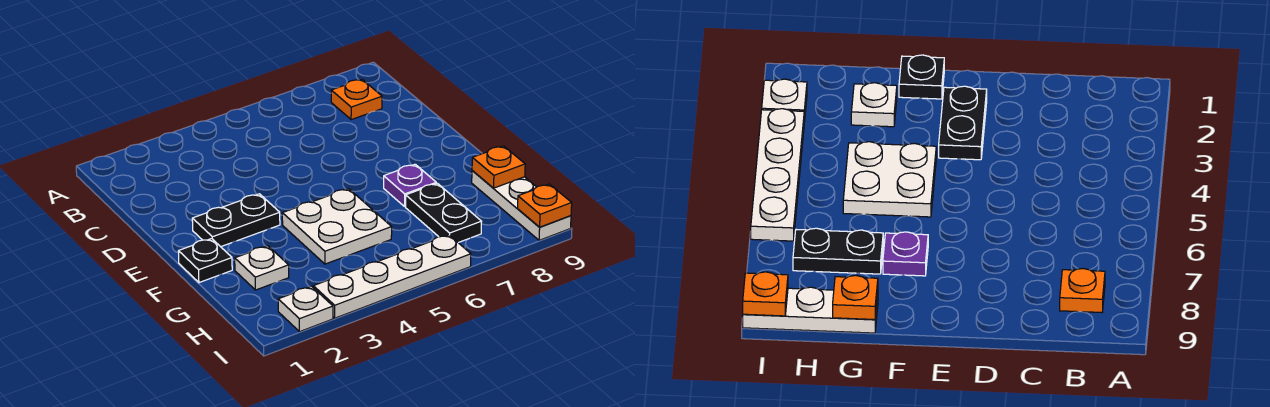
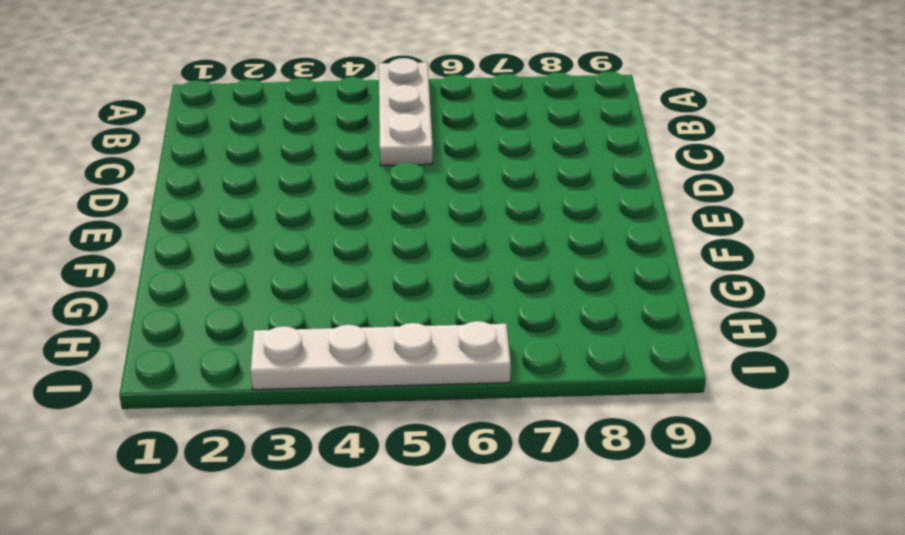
white 1x3 plate [379,58,433,166] -> white 1x3 plate moved to [472,170,571,240]
none -> orange 1x1 plate [331,79,382,120]
none -> black 1x2 plate [192,194,280,247]
none -> black 1x1 plate [178,239,232,283]

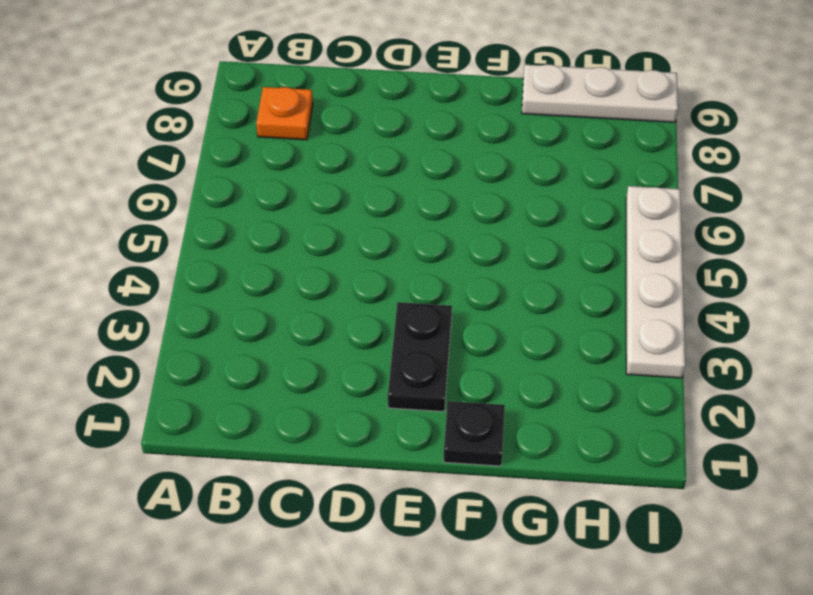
none -> white 2x2 plate [282,189,392,264]
none -> purple 1x1 plate [384,164,436,207]
none -> white 1x1 plate [235,246,289,290]

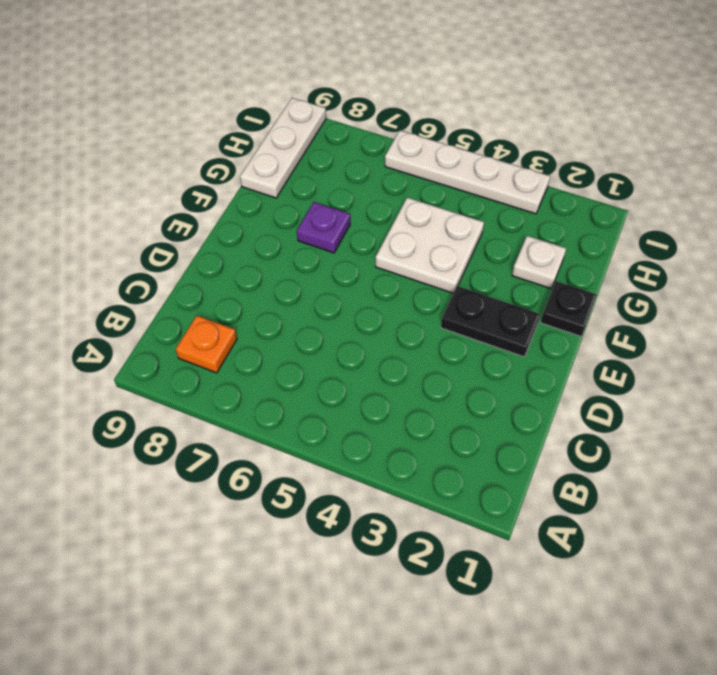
none -> black 1x2 plate [406,183,482,243]
none -> white 1x1 plate [278,286,333,332]
none -> orange 1x1 plate [472,146,525,188]

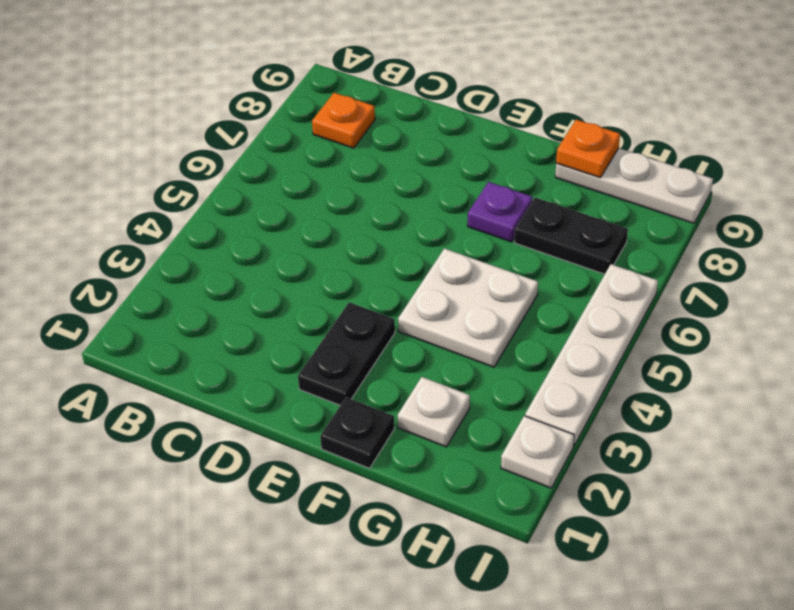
none -> orange 1x1 plate [518,184,572,227]

